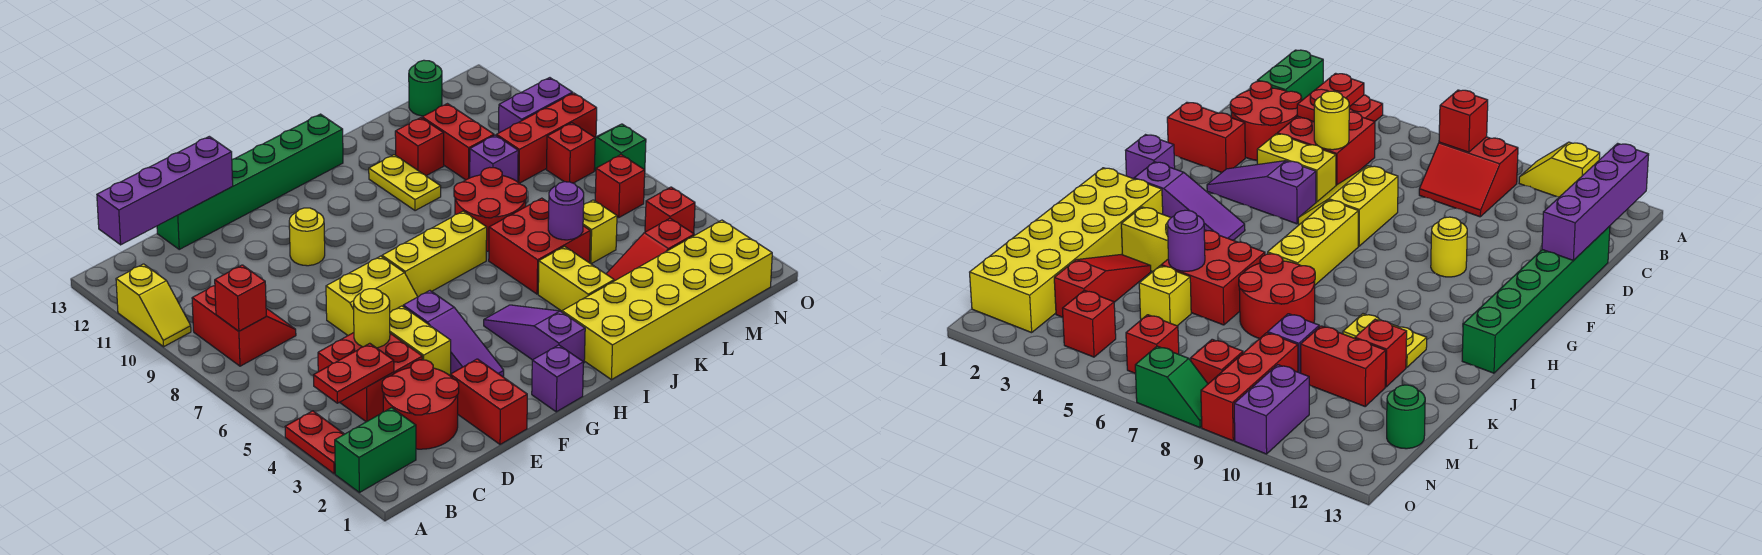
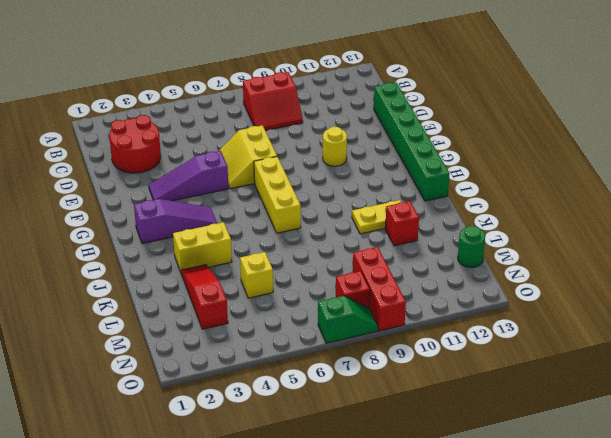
none -> green 1x2 brick [335,408,416,493]
none -> red 1x2 plate [285,411,344,474]
none -> yellow 1x2 slope [116,264,191,347]
none -> red 2x2 brick [318,333,422,422]

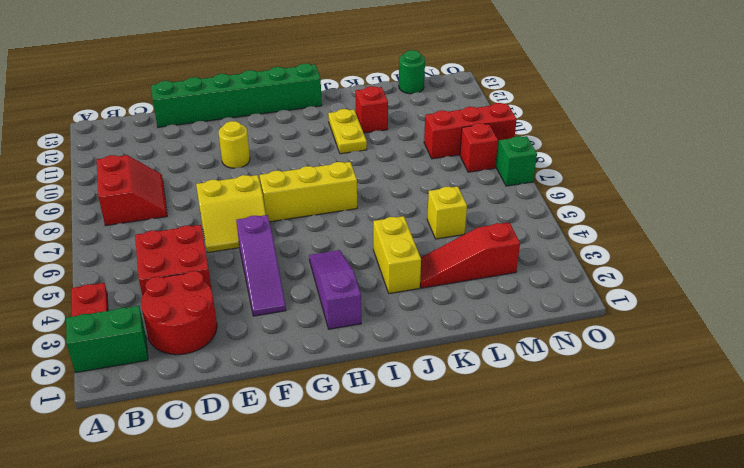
none -> yellow 1x2 slope [116,264,191,347]
none -> red 1x2 brick [450,359,527,444]
none -> yellow 1x2 brick [390,306,451,375]
none -> purple 1x1 brick [532,345,583,412]

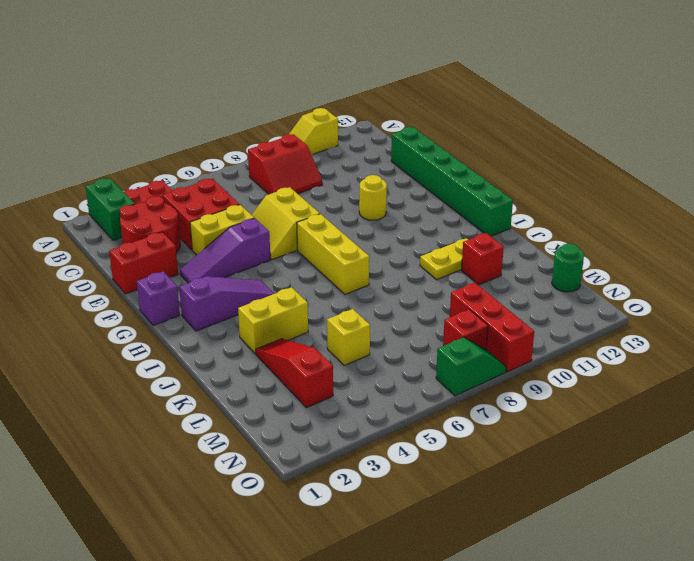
none -> yellow 2x6 brick [562,220,772,380]
none -> red 2x2 brick [489,198,590,294]
none -> red 2x2 round brick [454,167,527,251]
none -> purple 1x1 brick [470,135,518,182]

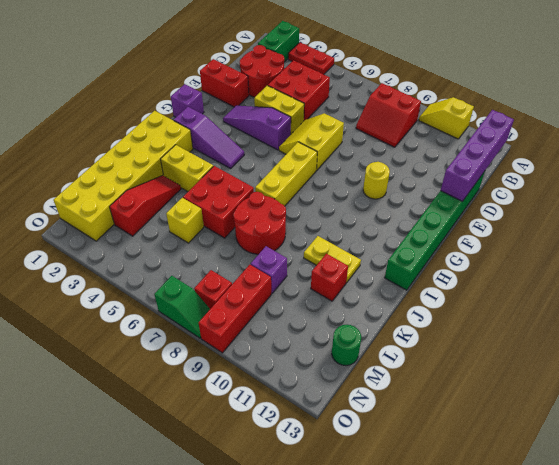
none -> red 1x2 brick [422,104,494,180]
none -> red 1x1 brick [645,187,695,234]
none -> red 1x1 brick [595,155,645,217]
none -> purple 1x2 brick [499,78,573,133]

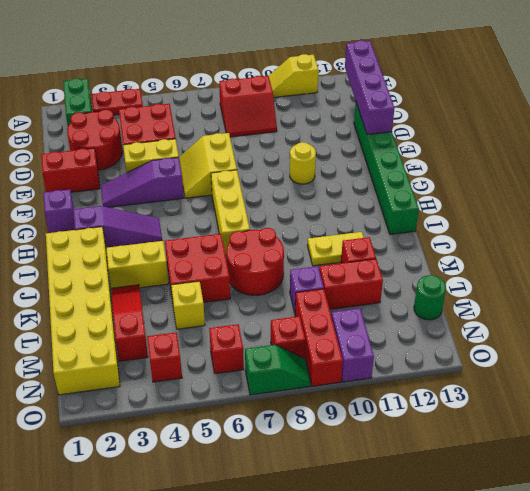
none -> red 1x2 plate [314,343,394,403]
none -> red 1x1 brick [215,265,266,331]
none -> yellow 1x1 round brick [354,289,390,348]
none -> purple 1x1 round brick [548,182,584,240]

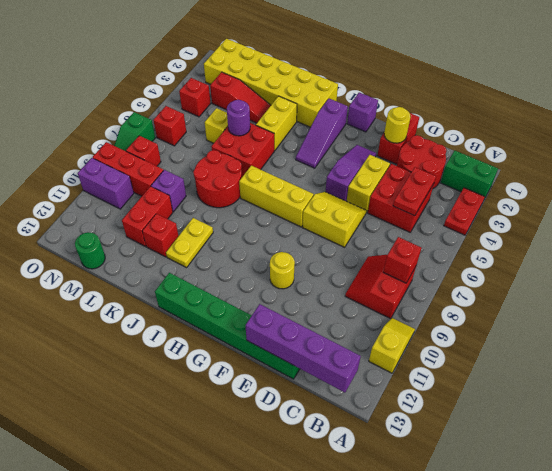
red 1x2 plate [393,167,436,216] -> red 1x2 plate turned to [314,343,394,403]
yellow 1x1 round brick [384,107,411,143] -> yellow 1x1 round brick moved to [354,289,390,348]

